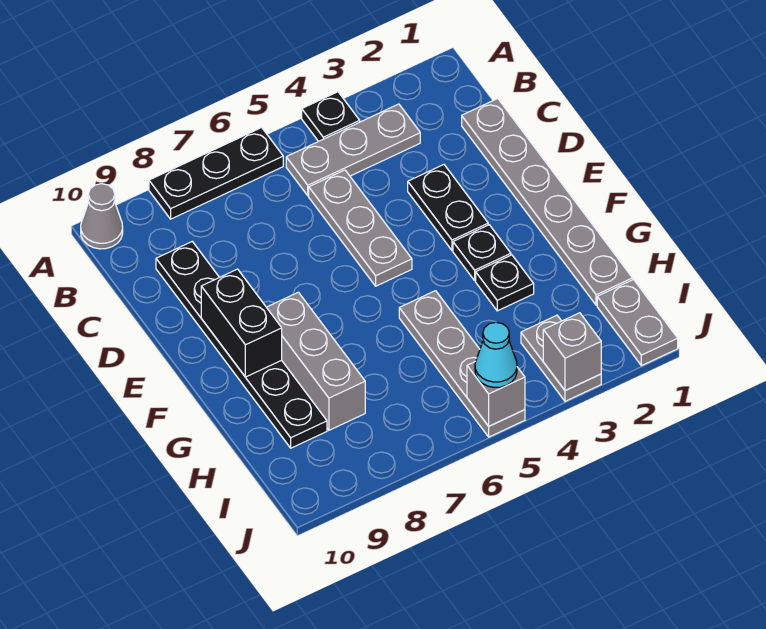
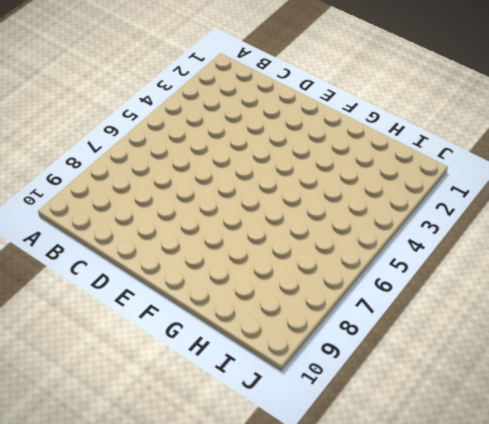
none -> black 1x1 plate [302,92,360,141]
none -> black 1x3 plate [149,127,283,219]
none -> grey 1x1 cone [81,184,123,249]

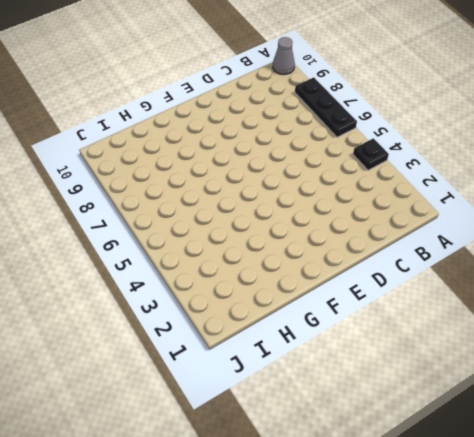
none -> grey 1x3 plate [286,104,420,196]
none -> grey 1x6 plate [462,99,633,305]
none -> grey 1x3 plate [309,170,412,286]

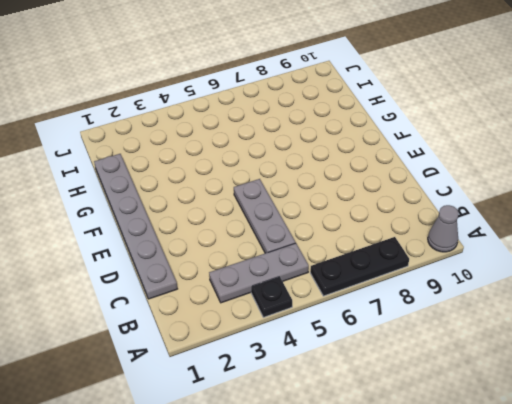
none -> black 1x6 plate [156,242,327,448]
none -> black 1x2 plate [408,165,488,250]
none -> black 1x1 plate [453,225,511,280]

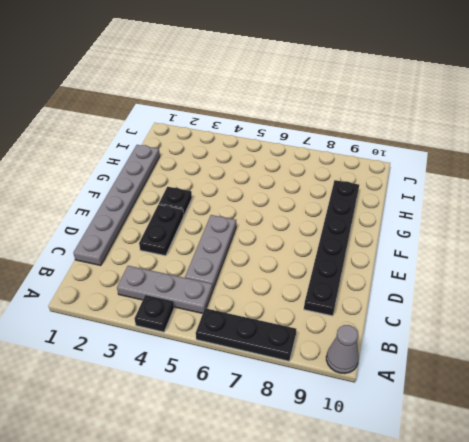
none -> grey 1x3 brick [267,292,365,430]
none -> black 1x1 plate [476,255,534,311]
none -> grey 1x4 plate [399,291,525,437]

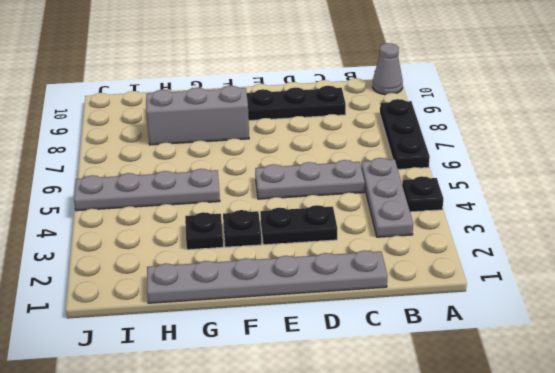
none -> grey 1x2 plate [597,280,678,366]
none -> grey 1x2 plate [521,315,601,401]
none -> black 1x2 brick [201,269,282,377]

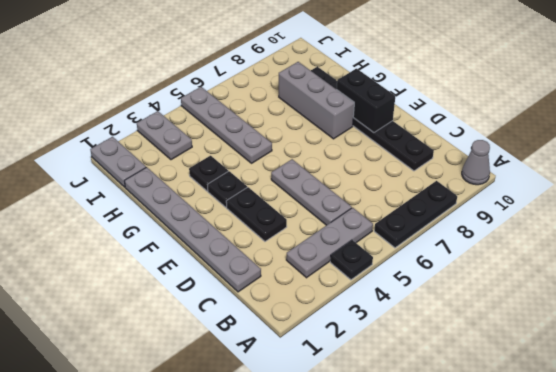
none -> grey 1x1 brick [543,313,601,391]
none -> grey 1x1 brick [467,362,525,426]
none -> cyan 1x1 cone [475,322,517,388]

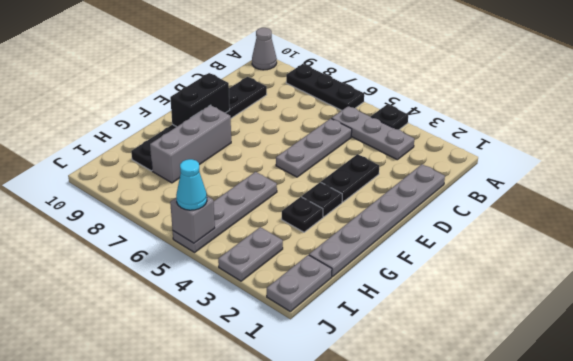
none -> grey 1x1 brick [543,313,601,391]

